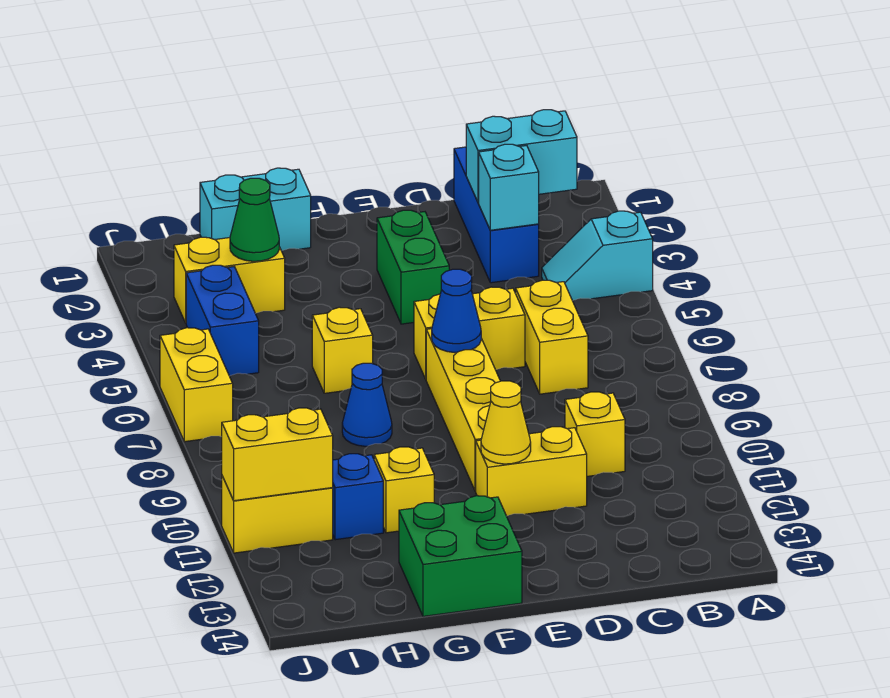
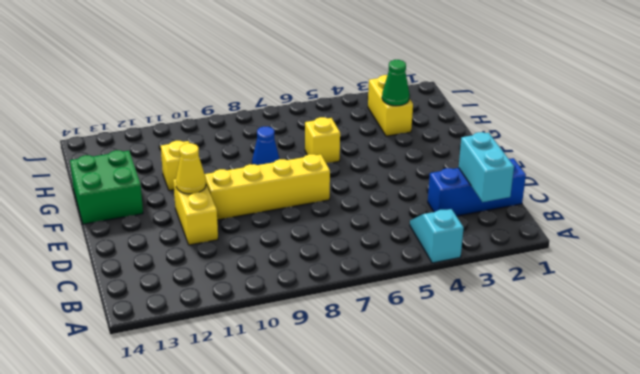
none -> yellow 1x2 brick [516,280,588,394]
none -> yellow 1x1 brick [565,392,625,476]
none -> yellow 1x2 brick [414,287,525,379]

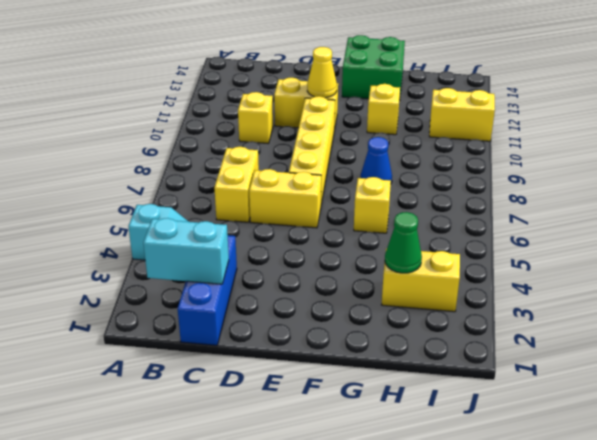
none -> green 1x2 brick [377,210,449,324]
none -> cyan 1x2 brick [200,168,311,251]
none -> blue 1x1 brick [333,454,383,540]

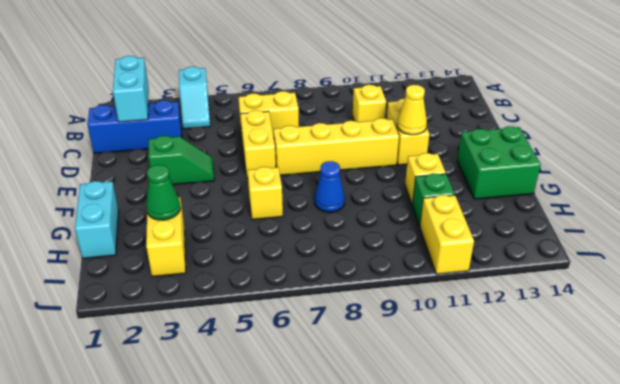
green 1x2 slope [148,136,214,185] -> green 1x2 brick [377,210,449,324]
green 1x1 brick [412,173,455,226] -> blue 1x1 brick [333,454,383,540]
none -> blue 1x2 brick [186,265,259,376]
none -> yellow 1x2 brick [160,328,233,442]
none -> cyan 1x1 brick [479,144,539,230]

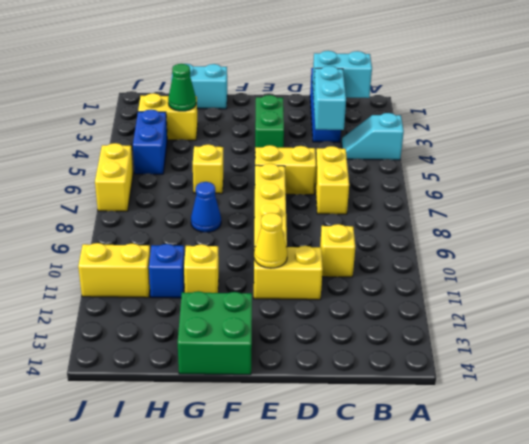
cyan 1x2 brick [313,66,346,130] -> cyan 1x1 brick [479,144,539,230]
none -> blue 1x1 cone [432,269,481,353]
none -> yellow 1x2 brick [222,408,333,501]

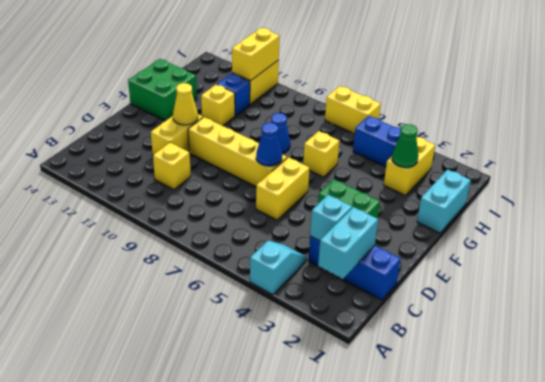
none -> yellow 1x2 brick [516,280,588,394]

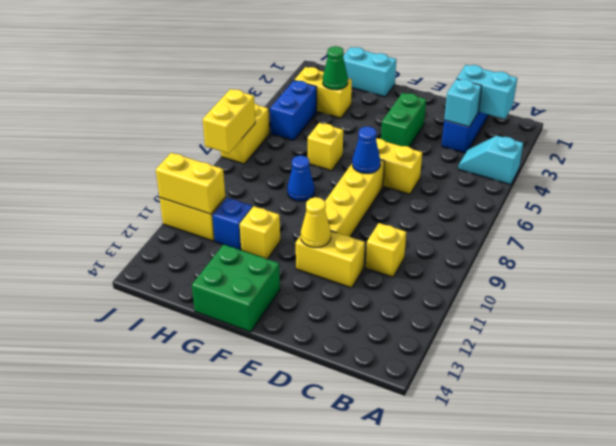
yellow 1x2 brick [203,89,255,153] -> yellow 1x2 brick moved to [516,280,588,394]

